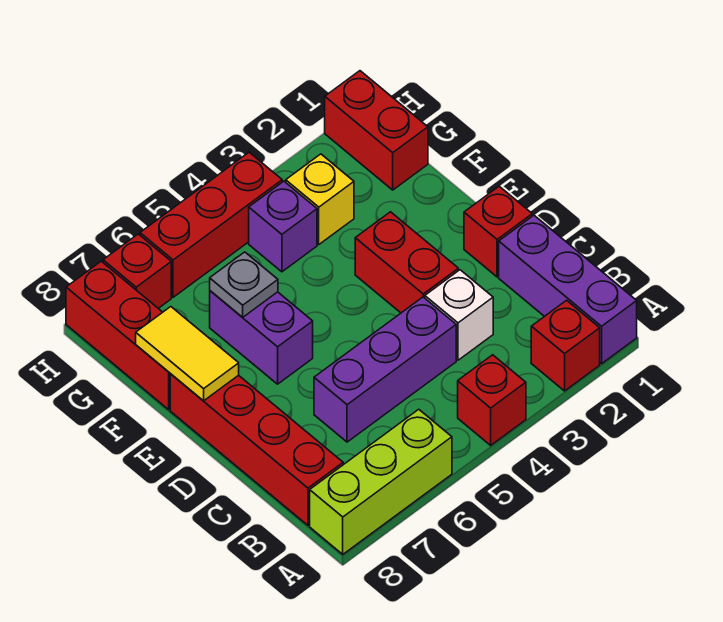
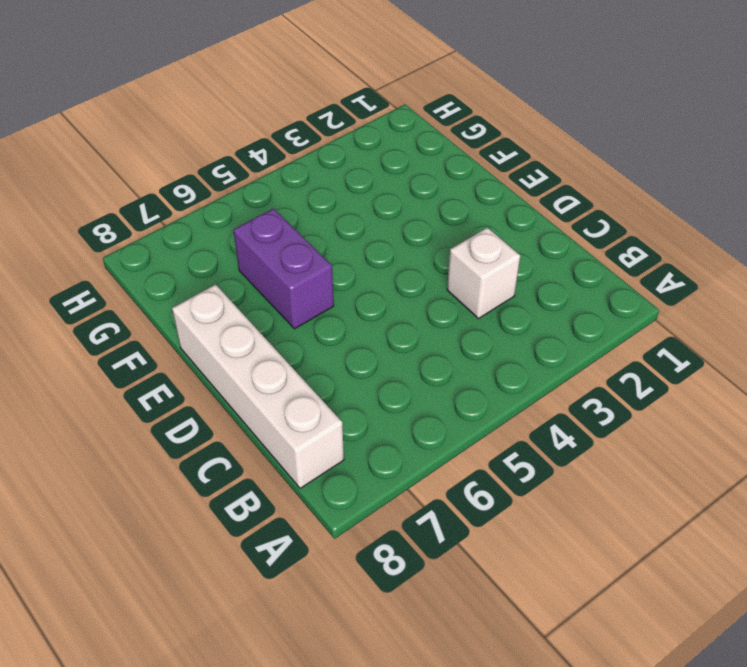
white 1x4 brick [172,284,344,488] -> red 1x4 brick [170,374,343,525]
none -> purple 1x3 brick [499,215,637,364]
none -> red 1x1 brick [531,300,600,391]
none -> red 1x1 brick [458,355,526,445]

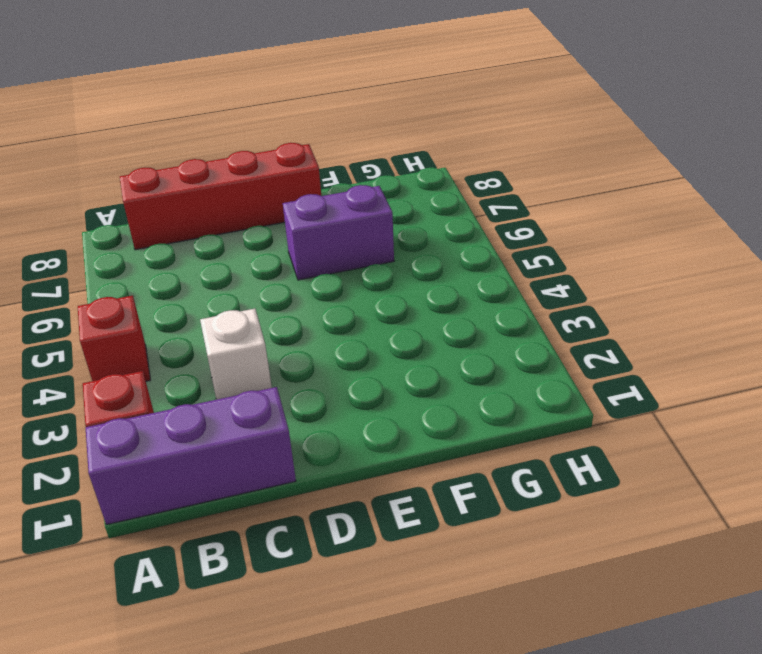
none -> lime 1x3 brick [310,409,452,554]
none -> purple 1x3 brick [314,297,456,442]
none -> red 1x1 brick [464,186,532,277]

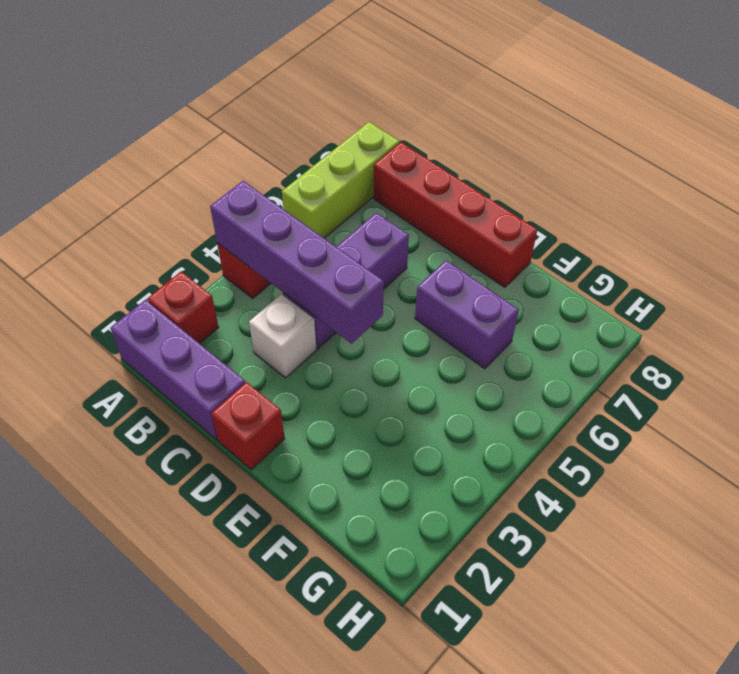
purple 1x4 brick [210,181,384,344] -> none
none -> red 1x2 brick [355,212,458,313]
none -> red 1x3 brick [66,261,171,410]
none -> red 1x2 brick [325,71,428,190]

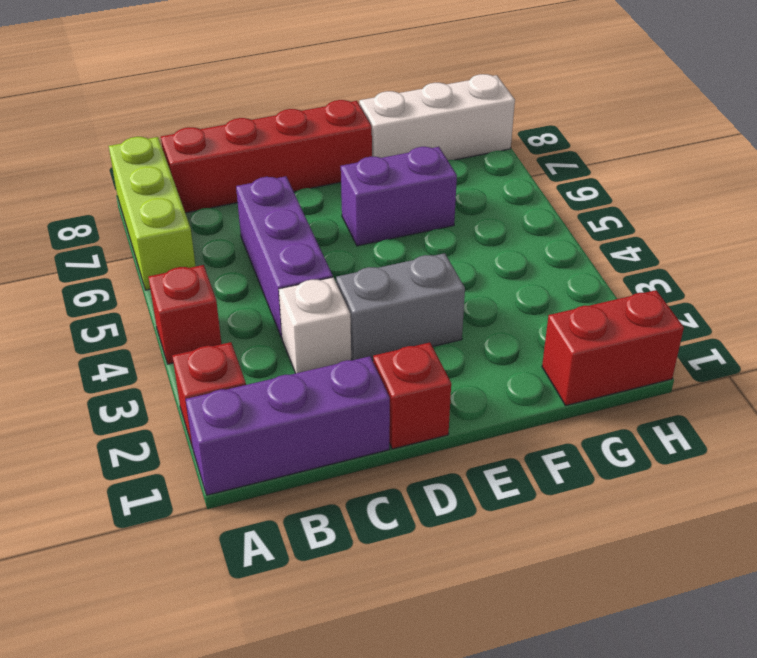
grey 1x2 brick [336,253,465,360] -> red 1x2 brick [355,212,458,313]
white 1x3 brick [359,74,515,160] -> red 1x3 brick [66,261,171,410]
none -> yellow 1x1 brick [286,154,354,244]
none -> purple 1x1 brick [249,181,317,272]
none -> red 1x3 brick [140,152,282,297]

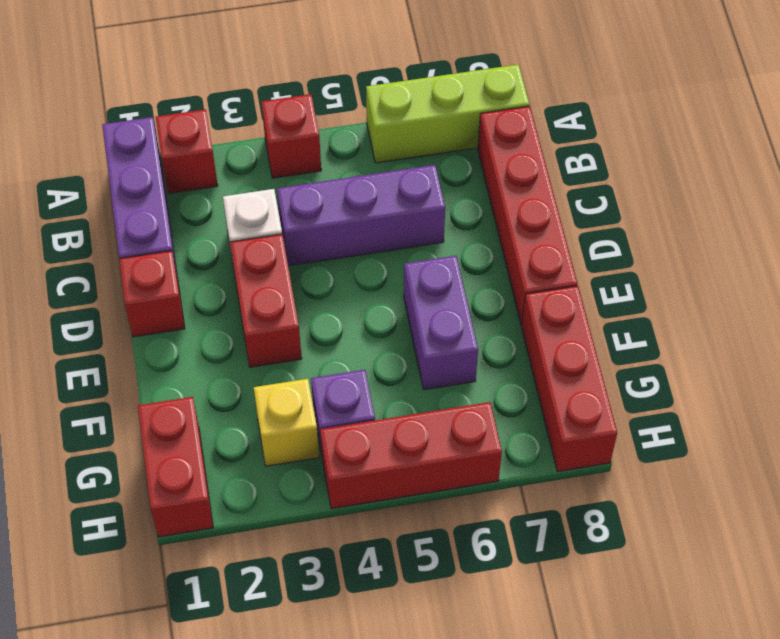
none -> red 1x1 brick [103,234,171,308]
none -> yellow 1x2 tile [136,307,239,401]
none -> grey 1x1 plate [210,252,278,317]

